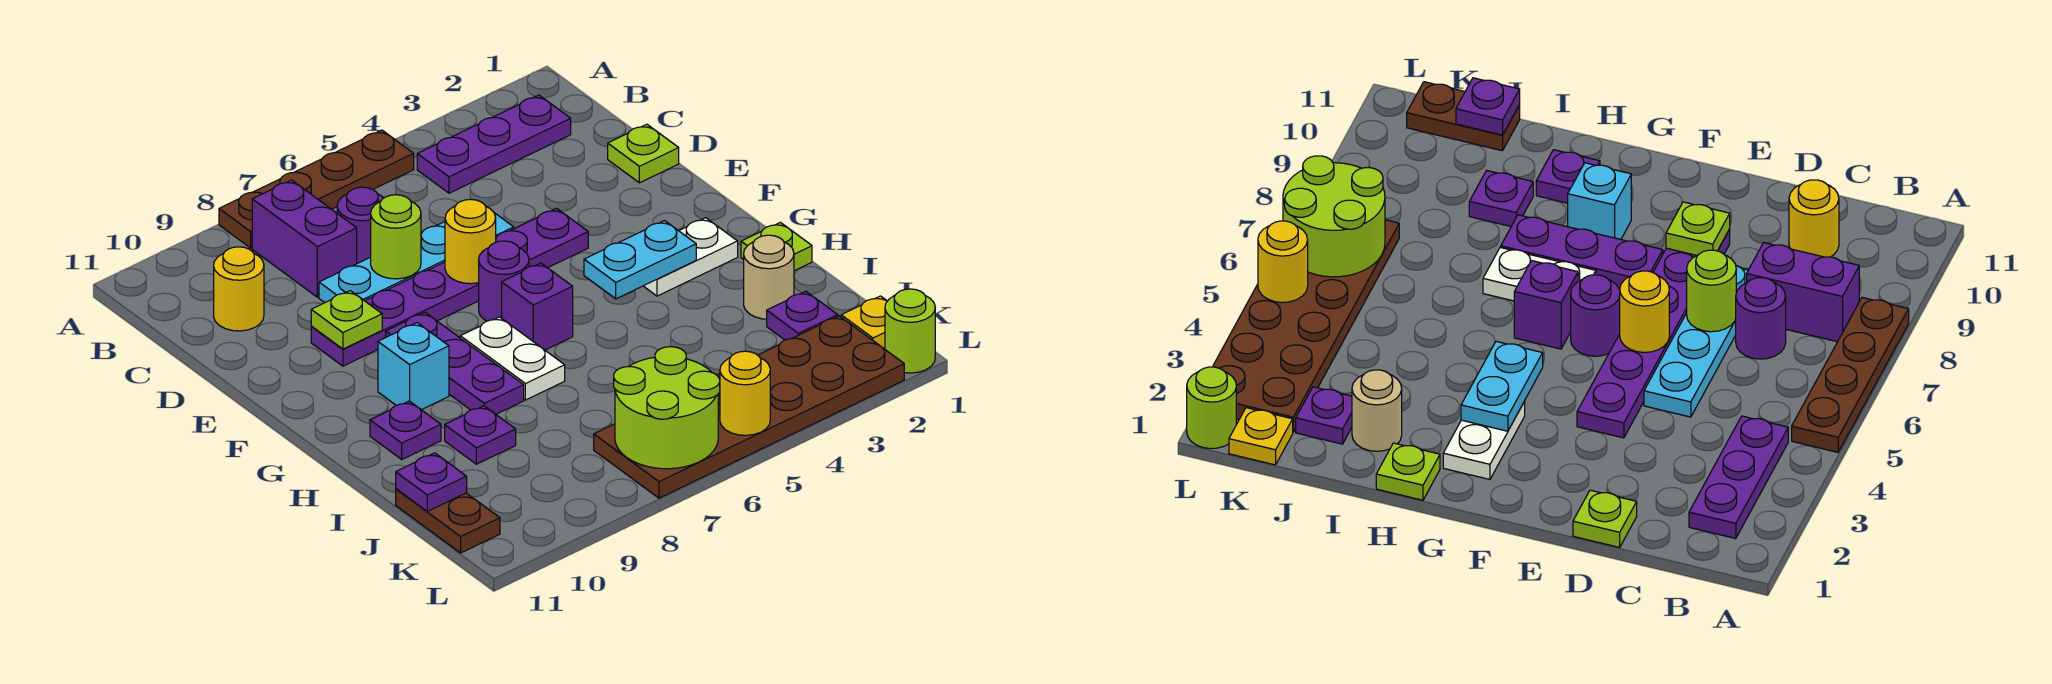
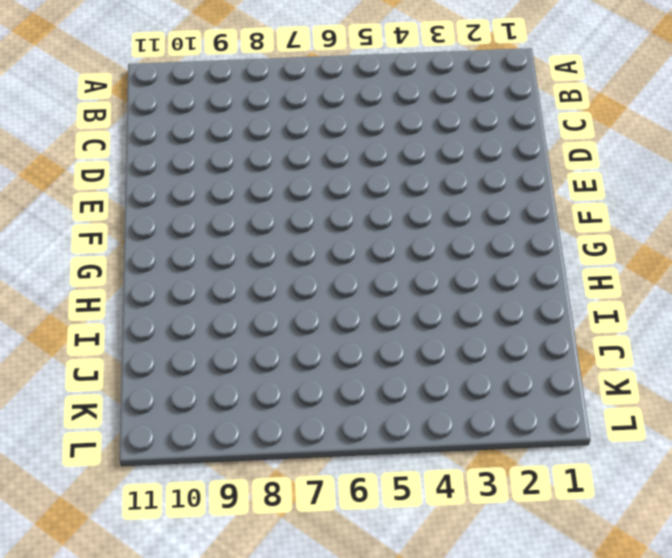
none -> brown 1x4 plate [219,130,414,248]
none -> purple 1x3 plate [417,95,571,193]
none -> purple 1x2 brick [252,180,357,297]
none -> purple 1x1 round brick [337,187,383,264]

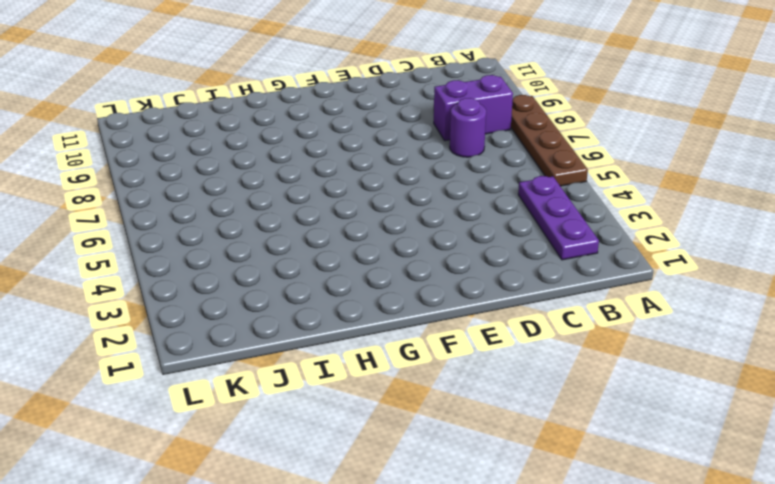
none -> yellow 1x1 round brick [214,247,264,331]
none -> lime 1x1 plate [608,124,679,183]
none -> cyan 1x4 plate [319,213,514,303]
none -> purple 1x6 plate [311,208,588,366]

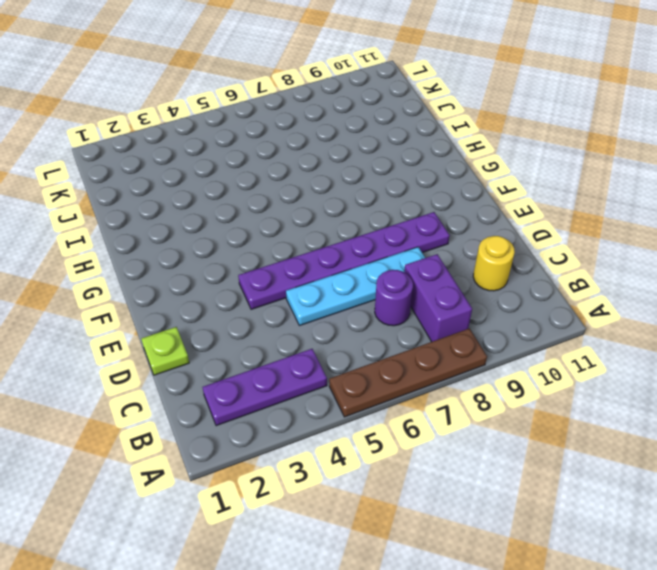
none -> purple 1x1 round brick [479,241,529,321]
none -> purple 1x3 plate [386,312,524,414]
none -> white 1x2 plate [644,218,738,296]
none -> purple 1x1 brick [502,263,573,350]

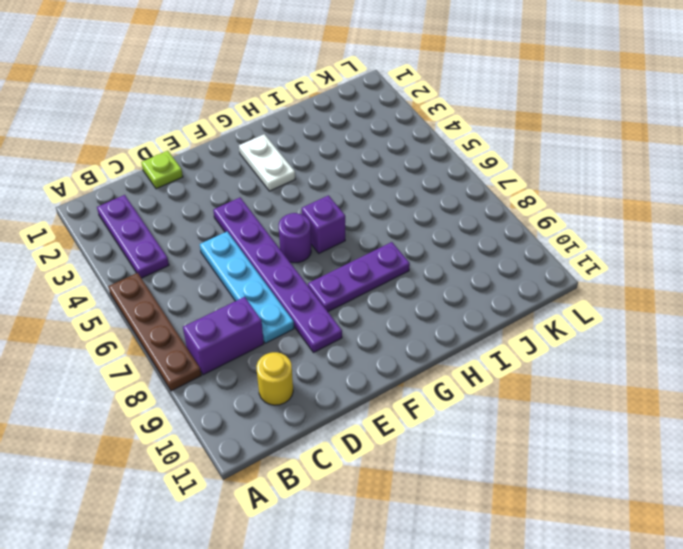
none -> purple 1x1 round brick [337,187,383,264]
none -> white 1x2 plate [460,317,565,400]
none -> cyan 1x1 brick [378,323,449,410]
none -> lime 1x1 plate [741,222,812,271]

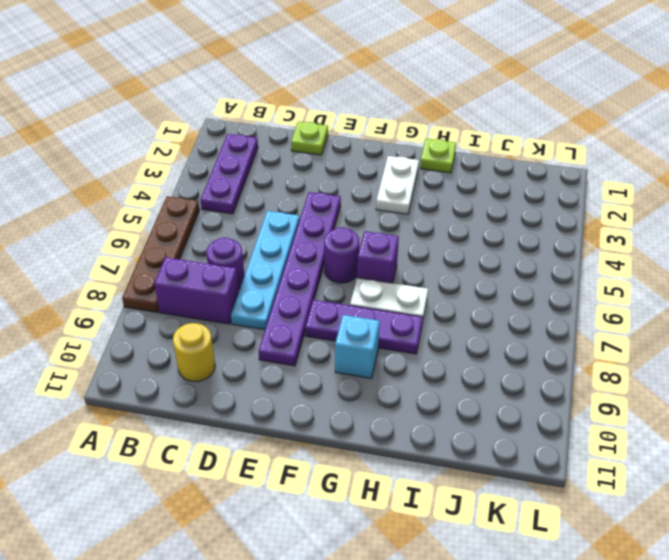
none -> purple 1x1 plate [370,401,441,459]
none -> tan 1x1 round brick [744,235,794,319]
none -> purple 1x1 plate [445,406,516,464]
none -> purple 1x1 plate [767,291,838,340]

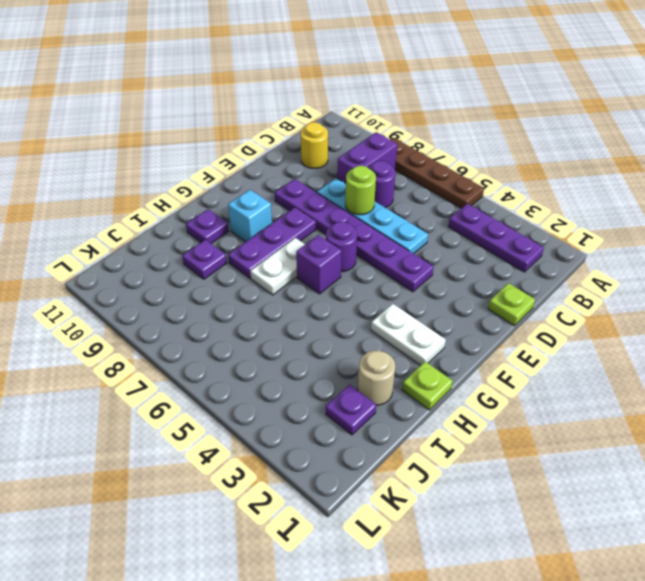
none -> brown 1x2 plate [396,489,500,553]
none -> yellow 1x1 plate [841,296,887,349]
none -> brown 2x6 plate [594,316,904,498]
none -> lime 1x1 round brick [885,289,935,373]

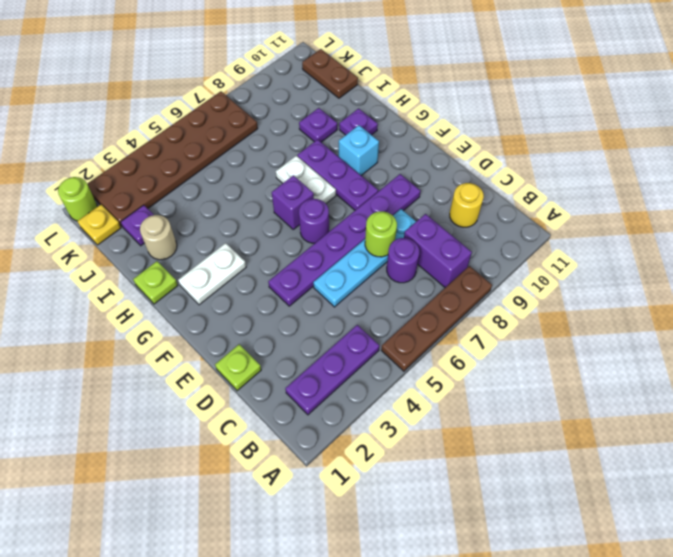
none -> yellow 1x1 round brick [445,199,496,284]
none -> lime 1x1 plate [311,291,382,349]
none -> cyan 1x2 plate [584,221,696,299]
none -> purple 1x1 plate [396,453,467,511]

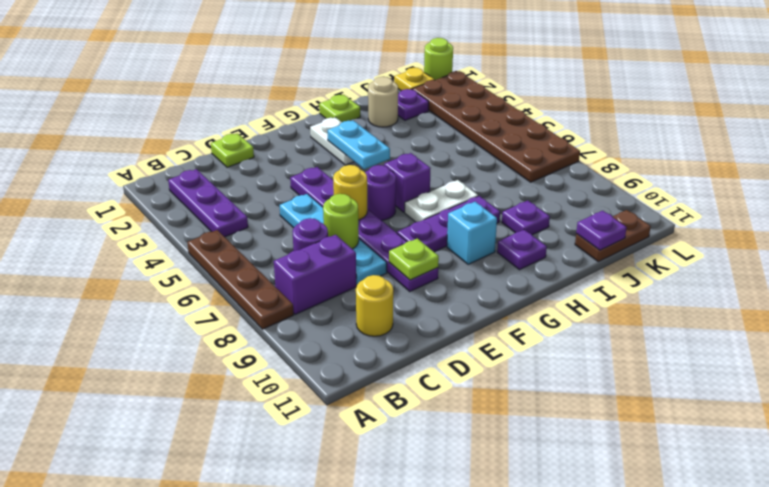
none -> lime 2x2 round brick [614,347,720,469]
none -> yellow 1x1 round brick [720,351,770,435]

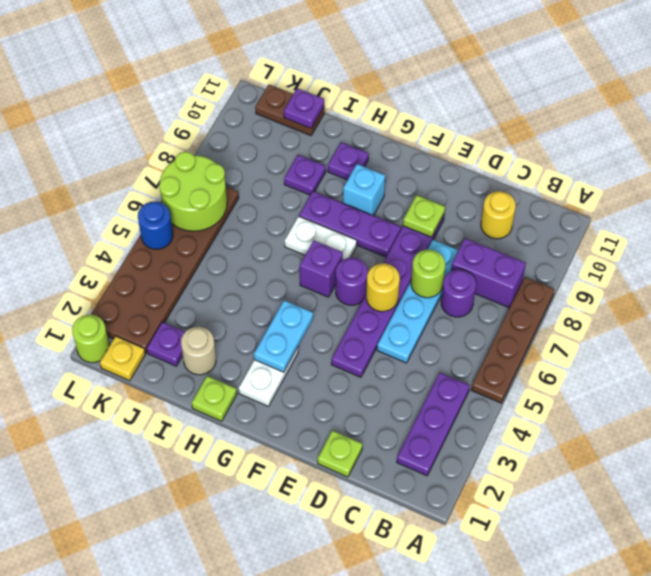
blue 1x1 round brick [138,201,173,249] -> yellow 1x1 round brick [720,351,770,435]

